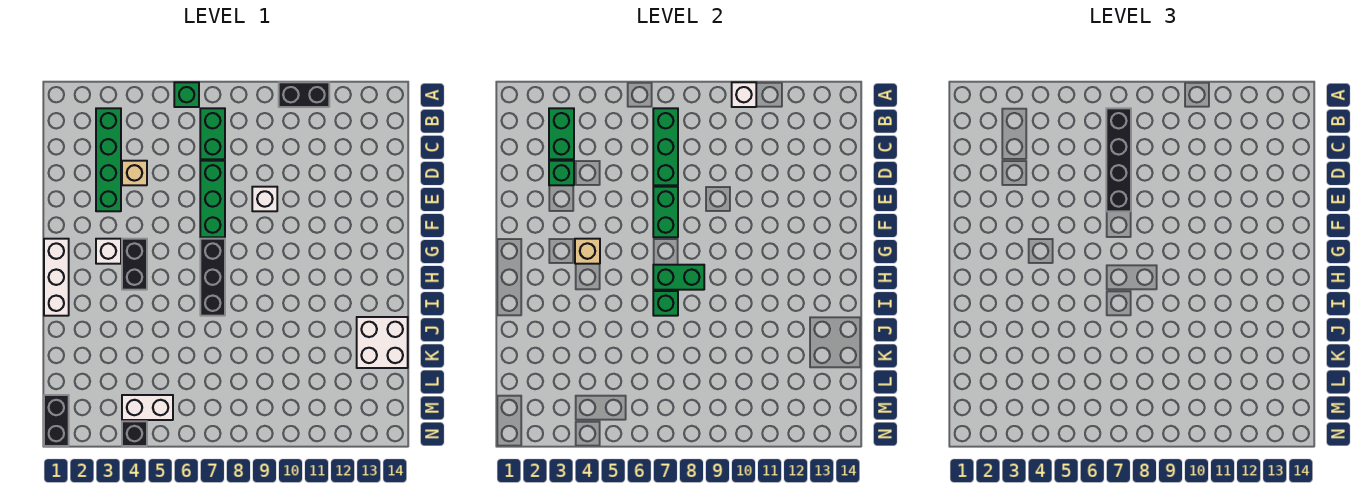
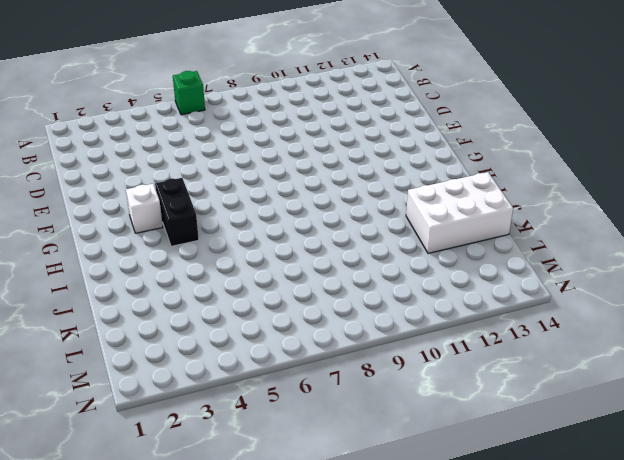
white 2x3 brick [406,172,513,253] -> white 2x2 brick [357,317,408,368]
none -> black 1x2 brick [279,82,329,107]
none -> green 1x4 brick [96,108,121,211]
none -> green 1x2 brick [200,108,225,159]

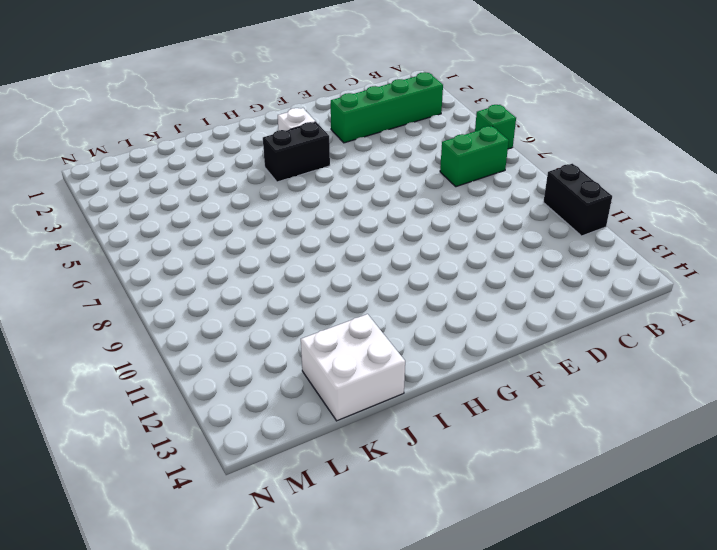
none -> tan 1x1 brick [122,161,147,185]
none -> green 1x3 brick [200,161,225,237]
none -> white 1x1 brick [252,187,277,211]

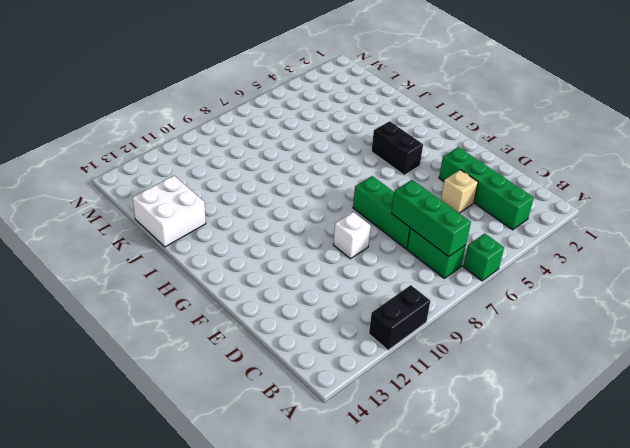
none -> white 1x3 brick [44,239,69,316]
none -> white 1x1 brick [96,239,121,264]
none -> black 1x3 brick [200,239,225,316]

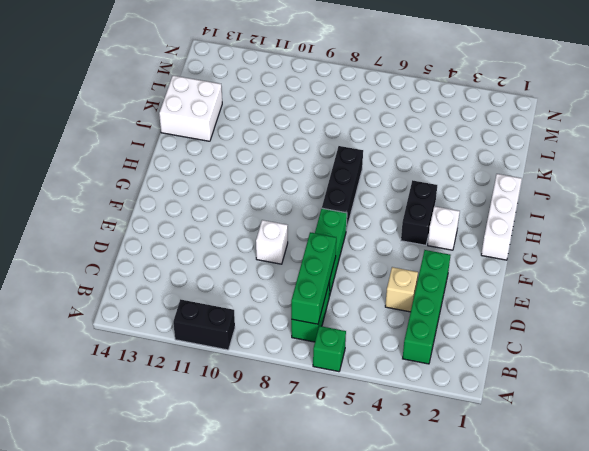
none -> black 1x2 brick [44,395,69,446]
none -> white 1x2 brick [122,395,173,420]
none -> black 1x1 brick [122,421,147,446]

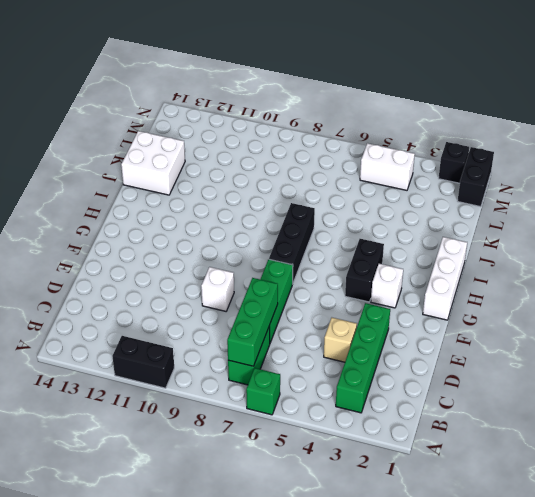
black 1x1 brick [439,142,469,183] -> black 1x1 brick moved to [122,421,147,446]
none -> white 1x1 brick [732,82,756,107]
none -> green 1x2 brick [549,108,574,159]
none -> green 1x1 brick [549,161,574,185]

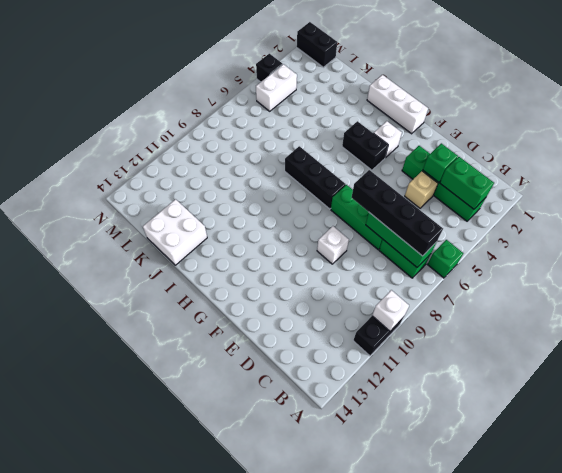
none -> green 1x2 brick [653,187,678,237]
none -> tan 1x1 brick [575,239,600,264]
none -> green 1x2 brick [653,265,704,290]

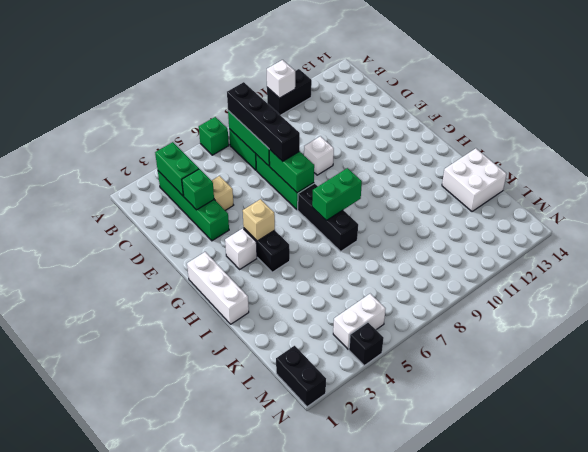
none -> green 1x1 brick [653,291,678,316]

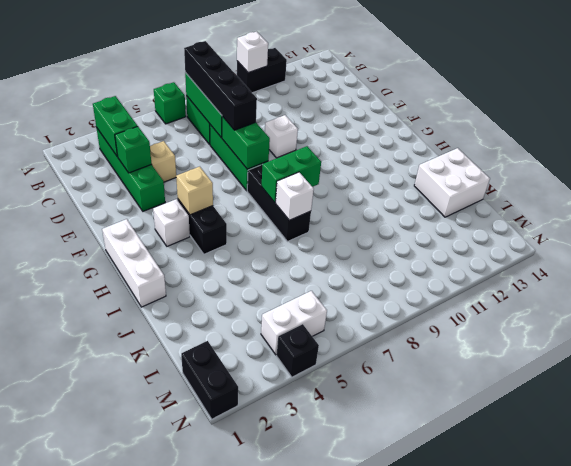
white 1x1 brick [276,172,314,220] -> green 1x1 brick [653,291,678,316]

